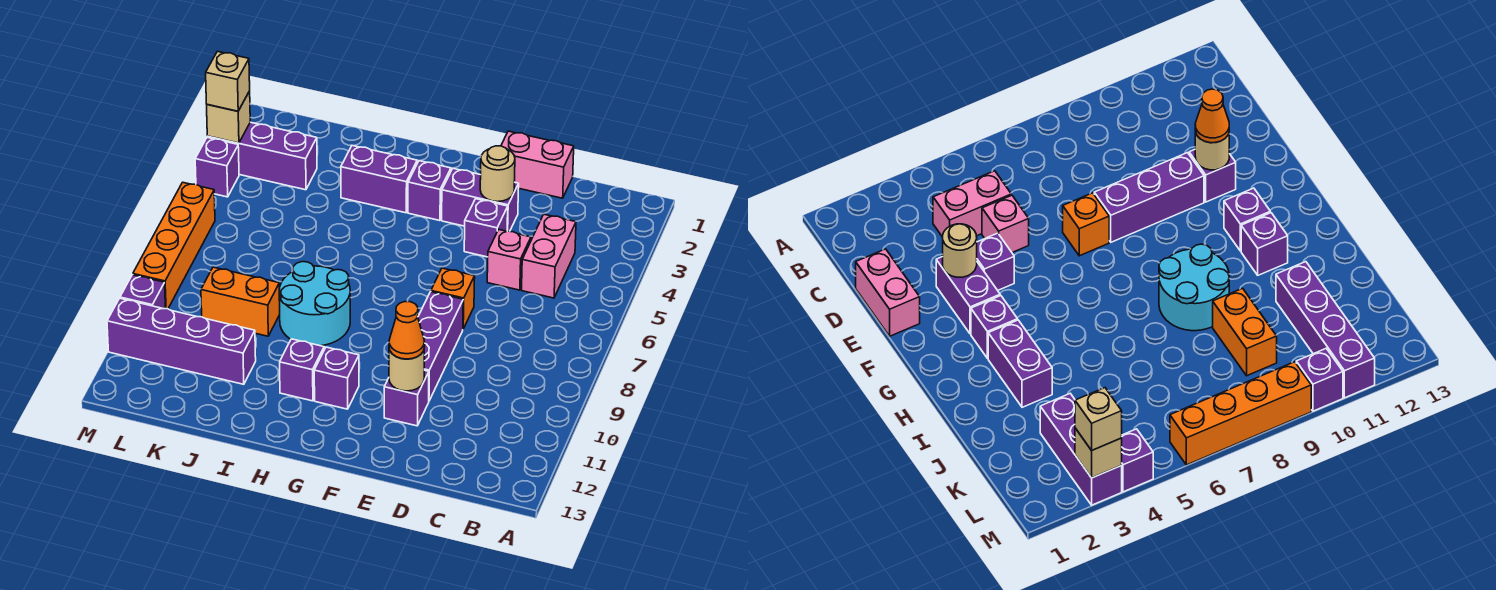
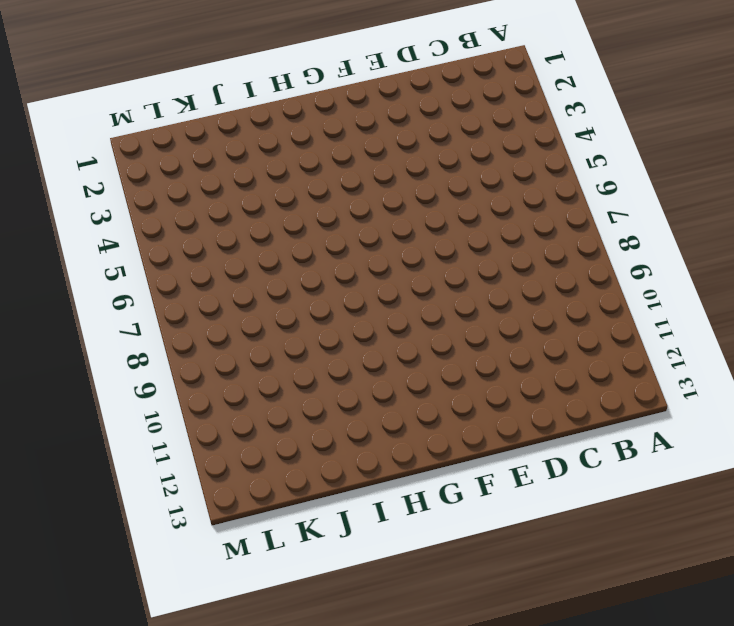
none -> pink 1x2 brick [522,214,576,298]
none -> pink 1x2 brick [501,131,574,198]
none -> pink 1x1 brick [487,230,531,290]

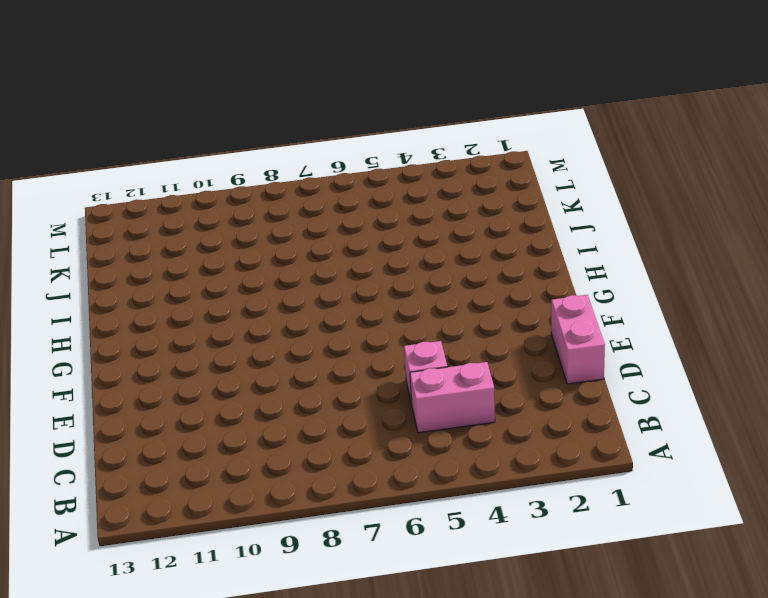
none -> purple 1x2 brick [442,168,519,231]
none -> purple 1x1 brick [464,199,508,257]
none -> orange 1x1 brick [431,268,475,329]

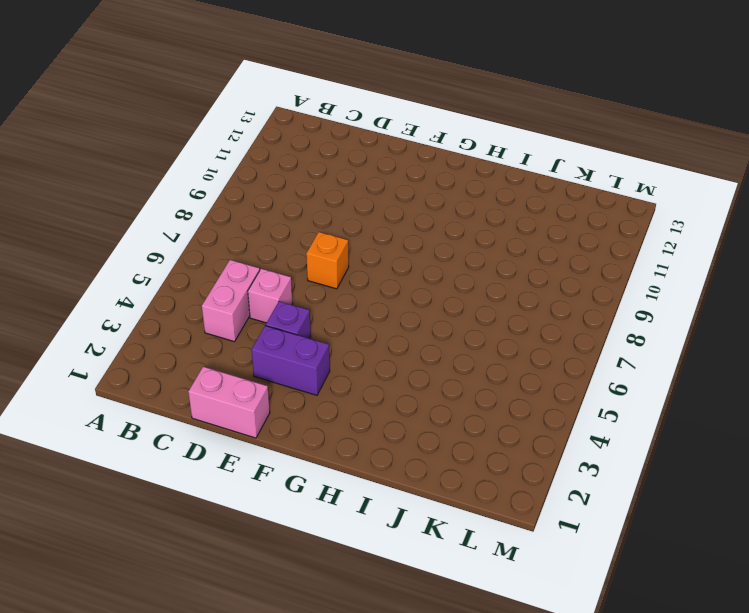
none -> purple 1x3 brick [418,292,463,401]
none -> purple 1x1 brick [384,370,429,426]
none -> purple 1x1 brick [408,161,451,221]

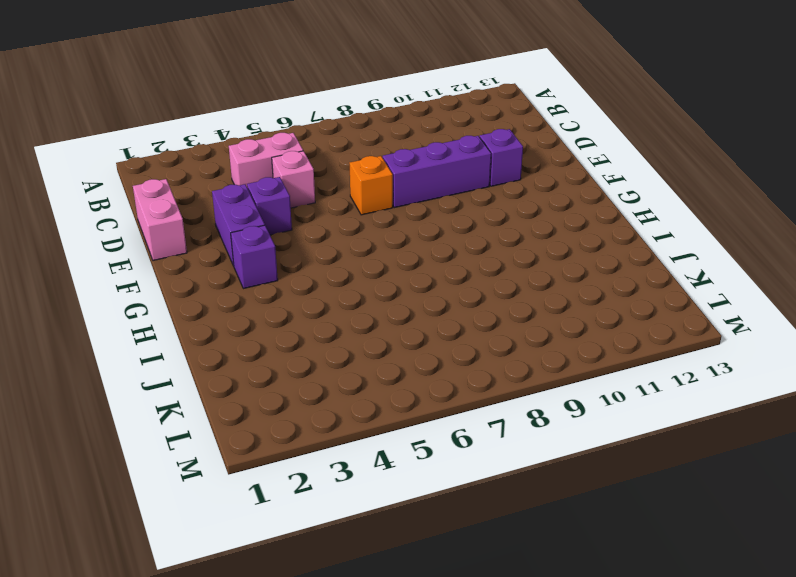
none -> purple 1x1 brick [314,347,359,409]
none -> purple 1x2 brick [341,146,417,213]
none -> cyan 2x2 round brick [279,262,350,346]

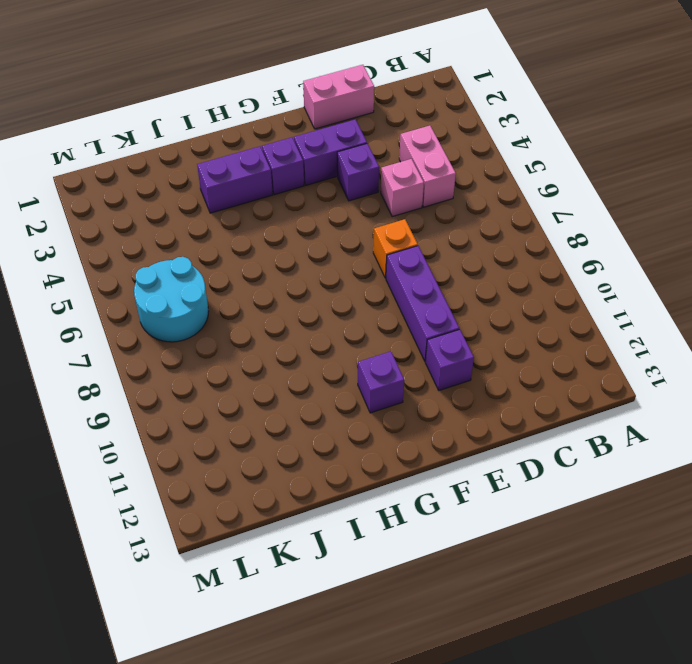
cyan 2x2 round brick [134,257,209,342] -> cyan 2x2 round brick moved to [279,262,350,346]
none -> purple 1x1 brick [280,339,324,401]
none -> orange 1x2 brick [201,267,280,336]
none -> purple 1x4 brick [107,298,256,384]

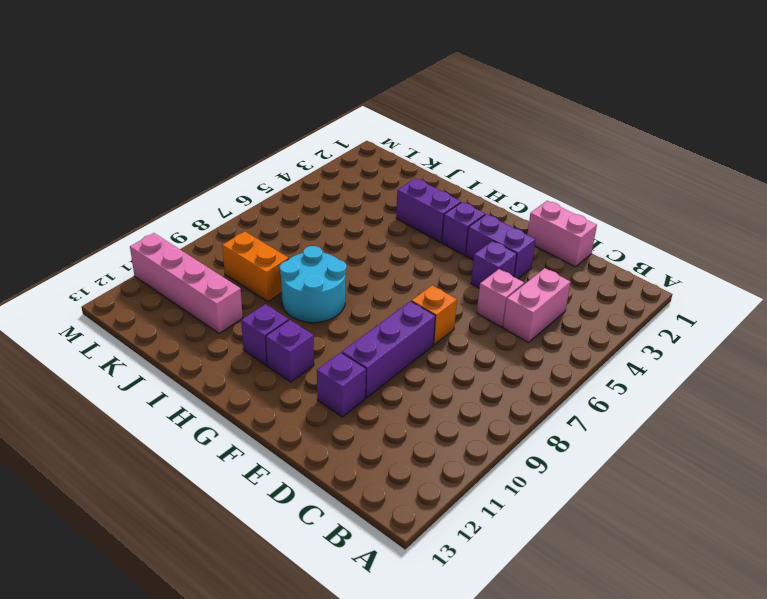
pink 1x4 brick [130,233,243,333] -> purple 1x4 brick [107,298,256,384]
none -> purple 1x3 brick [207,122,317,190]
none -> purple 1x1 brick [195,138,239,197]
none -> orange 1x4 brick [133,182,215,309]

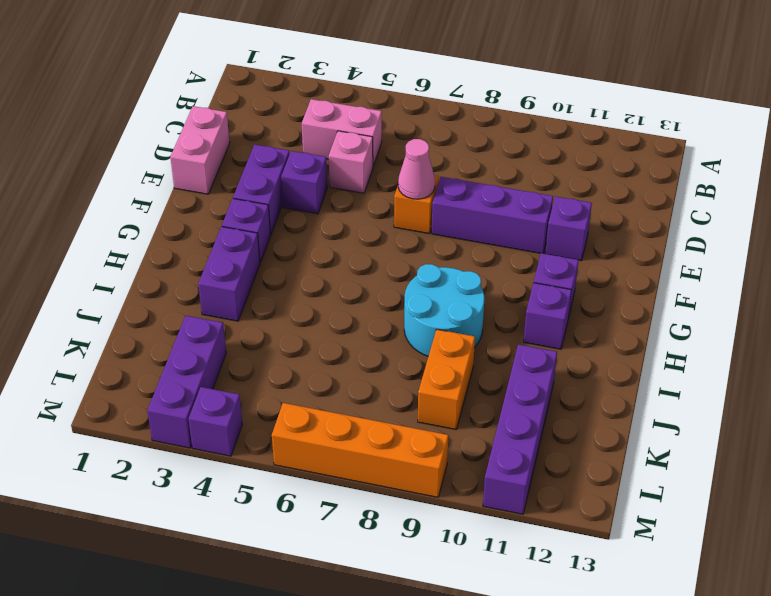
pink 1x1 cone [398,139,435,199] -> none
none -> purple 1x1 brick [120,275,166,309]
none -> tan 1x1 round brick [480,146,515,202]
none -> tan 1x1 round brick [389,349,424,391]

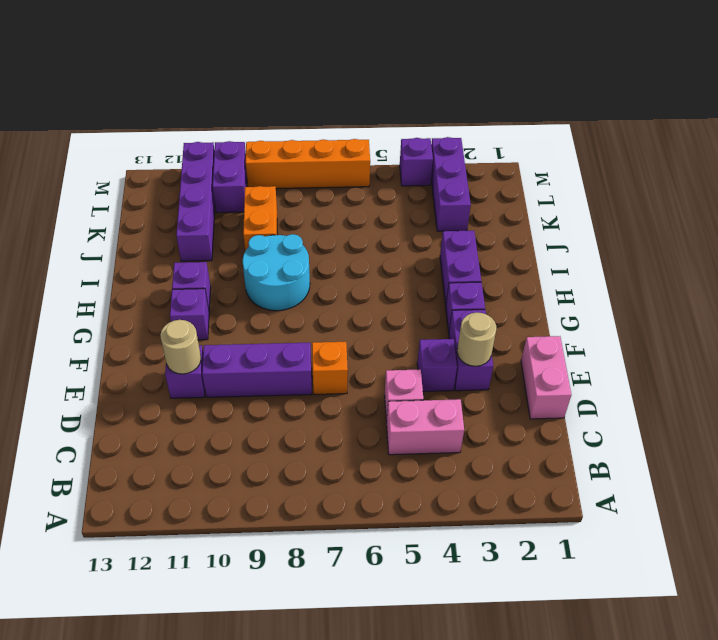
purple 1x2 brick [213,141,247,213] -> purple 1x1 brick [120,275,166,309]
none -> tan 1x1 brick [207,91,250,143]
none -> orange 1x1 cone [389,302,425,359]
none -> tan 1x1 brick [206,51,250,111]

